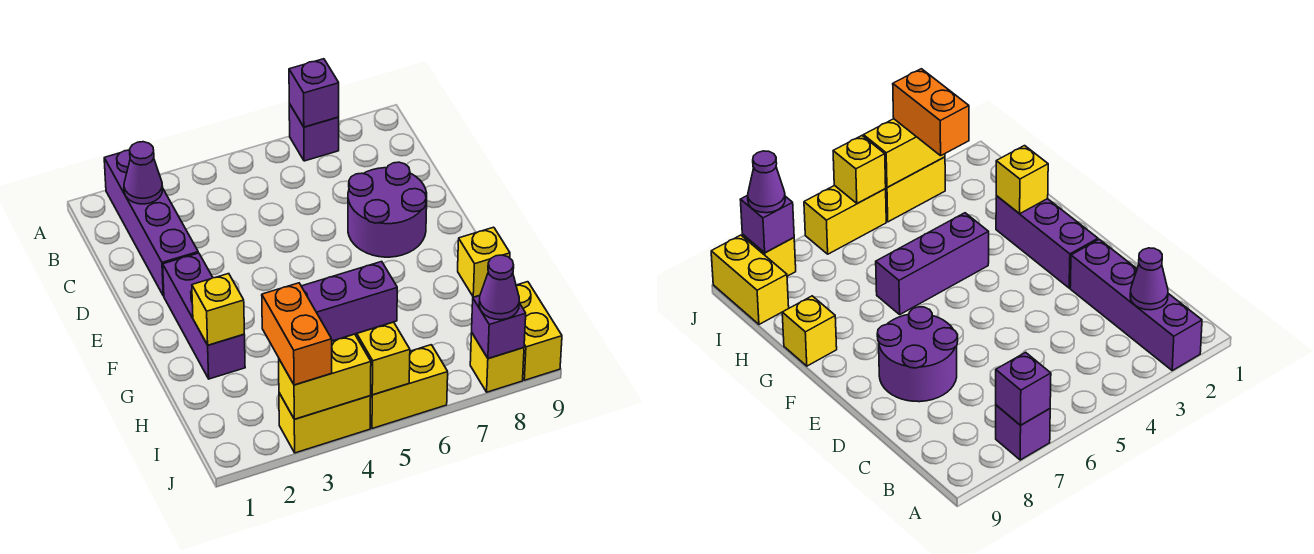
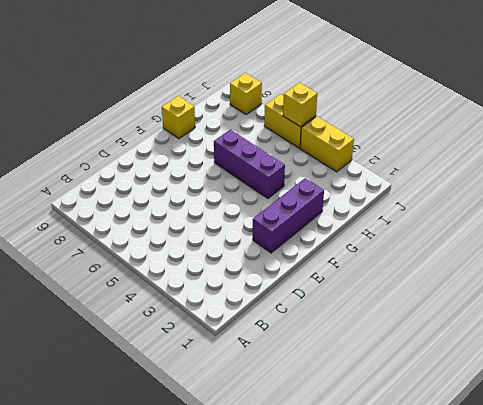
none -> purple 1x4 brick [104,150,198,296]
none -> purple 1x1 brick [289,104,339,161]
none -> purple 2x2 round brick [348,162,427,257]

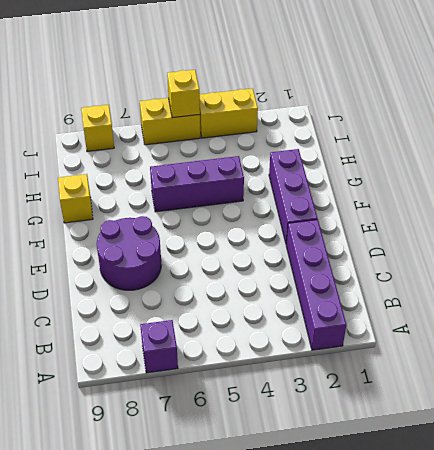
none -> yellow 1x2 brick [516,282,562,380]
none -> purple 1x1 brick [289,59,339,127]
none -> purple 1x1 cone [124,142,163,204]

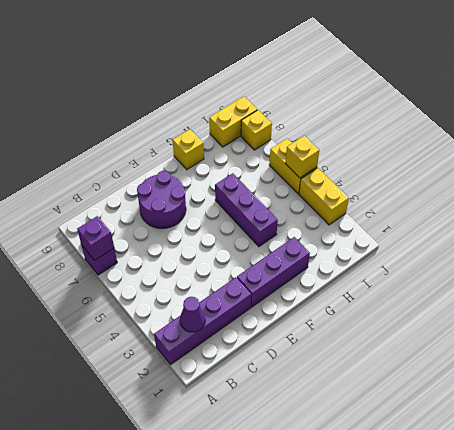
none -> yellow 1x1 brick [192,274,244,345]
none -> yellow 1x2 brick [279,334,371,419]
none -> purple 1x1 brick [472,296,526,359]

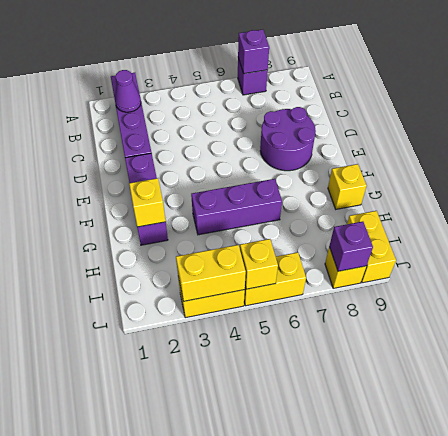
none -> orange 1x2 brick [262,283,332,385]
none -> purple 1x1 cone [479,255,519,320]

